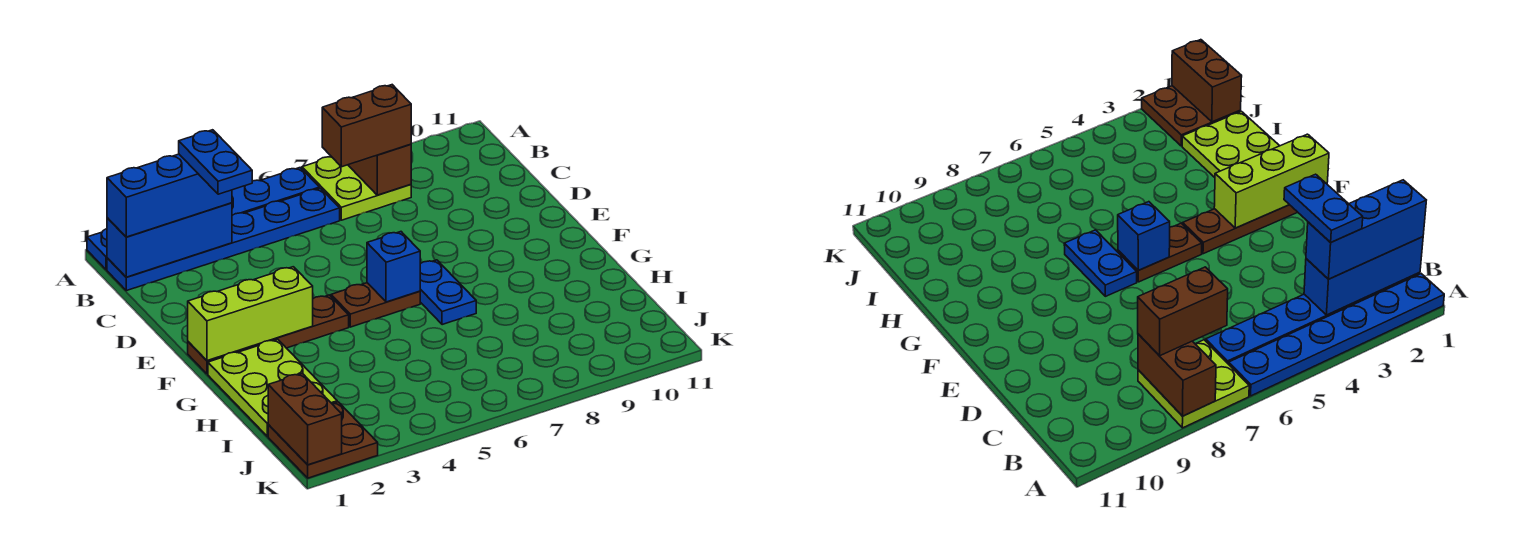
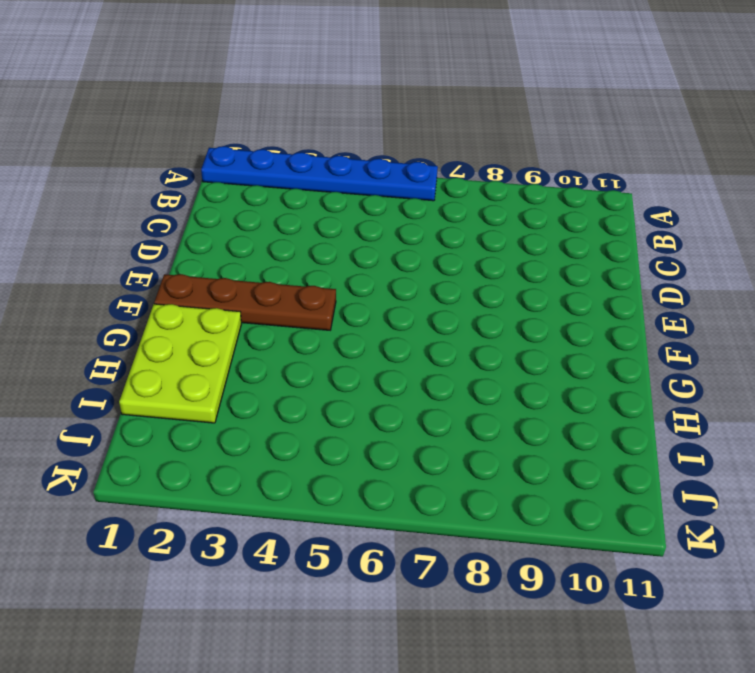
none -> lime 2x2 plate [302,157,411,220]
none -> blue 1x6 plate [107,188,340,291]
none -> brown 1x2 plate [331,283,420,327]

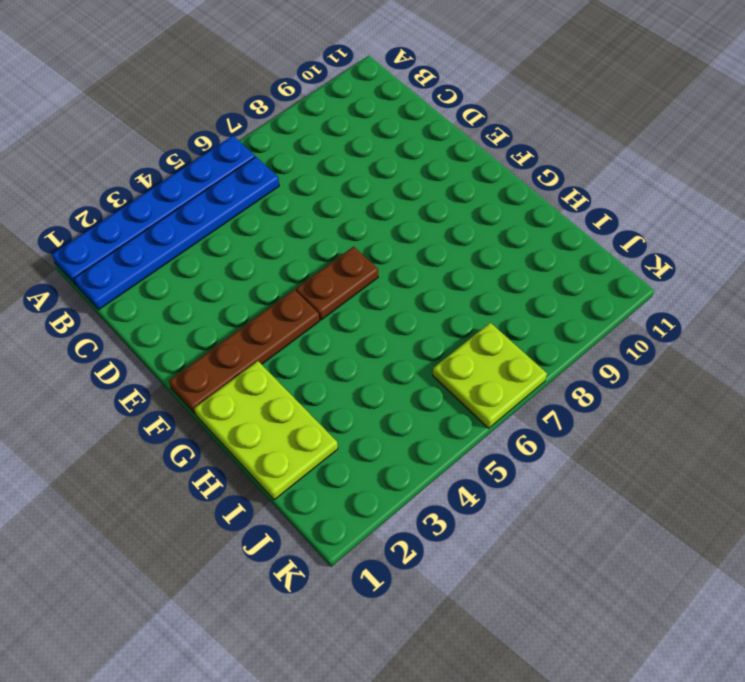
lime 2x2 plate [433,323,547,428] -> lime 2x2 plate moved to [302,157,411,220]
none -> blue 1x2 plate [420,260,476,325]
none -> brown 2x2 plate [268,402,378,478]
none -> brown 1x2 brick [348,144,411,195]

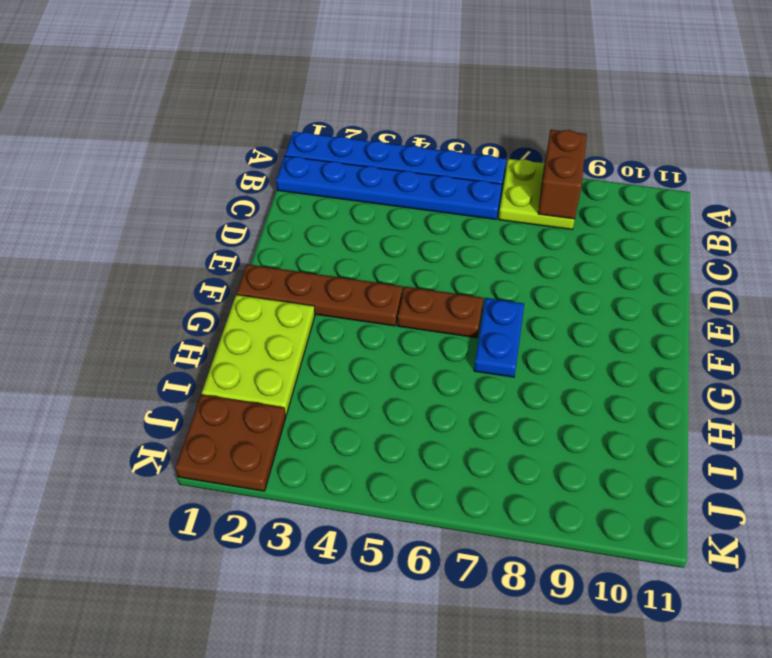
none -> blue 1x3 brick [107,203,232,277]
none -> lime 1x3 brick [188,267,313,361]
none -> blue 1x1 brick [367,232,420,302]

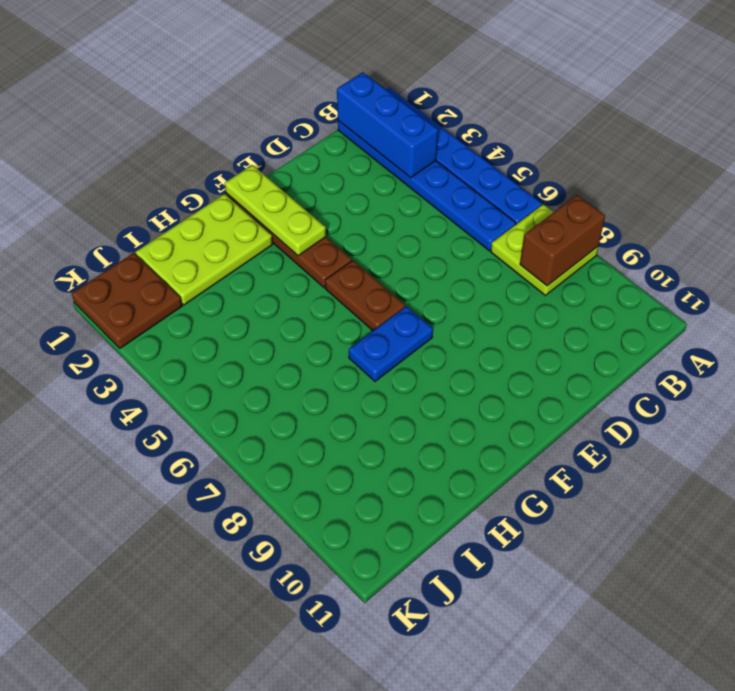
lime 1x3 plate [225,165,326,256] -> lime 1x3 brick [188,267,313,361]
none -> blue 1x1 brick [367,232,420,302]
none -> brown 1x2 brick [268,373,342,465]
none -> blue 1x3 brick [107,154,232,237]

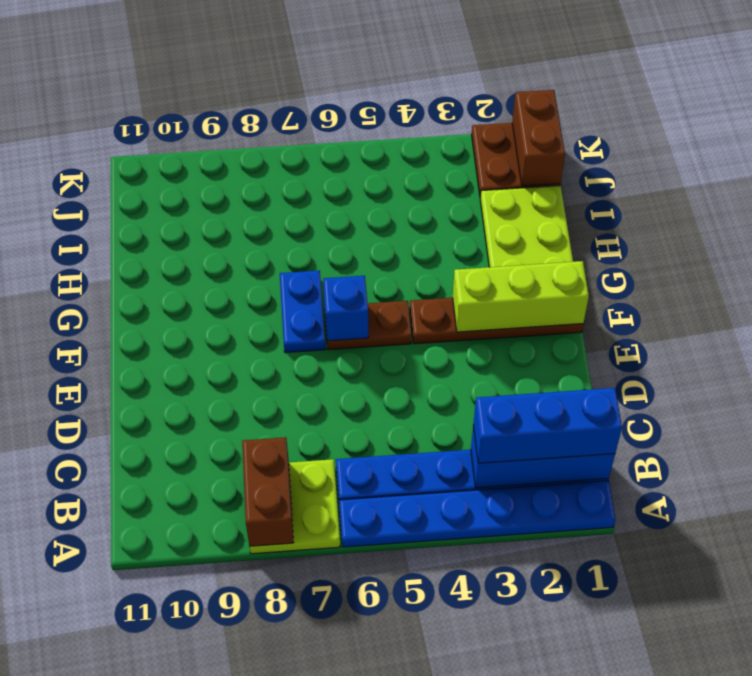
none -> brown 1x2 brick [322,85,411,167]
none -> blue 1x2 plate [179,130,252,194]

